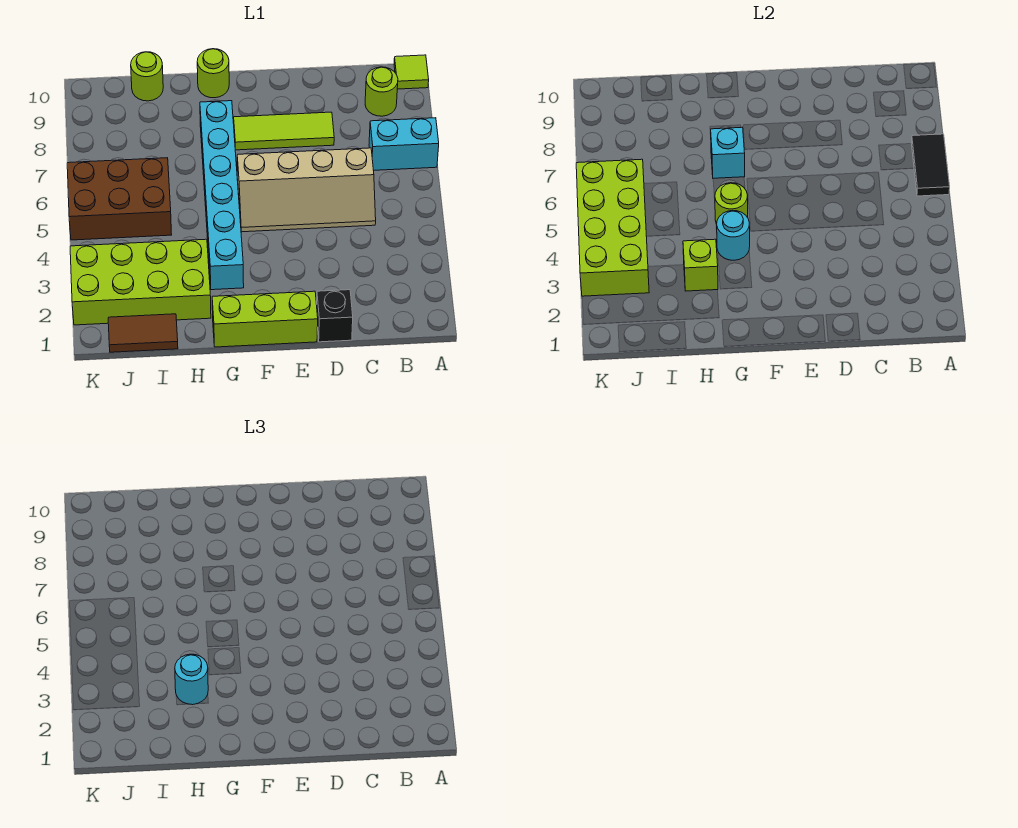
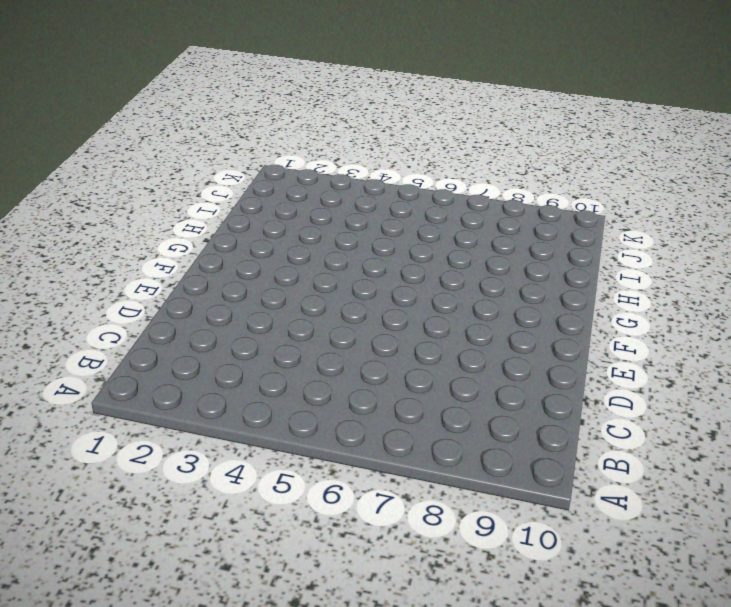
none -> cyan 1x2 brick [369,118,439,170]
none -> lime 1x1 tile [394,55,429,89]
none -> lime 1x1 round brick [365,67,398,116]

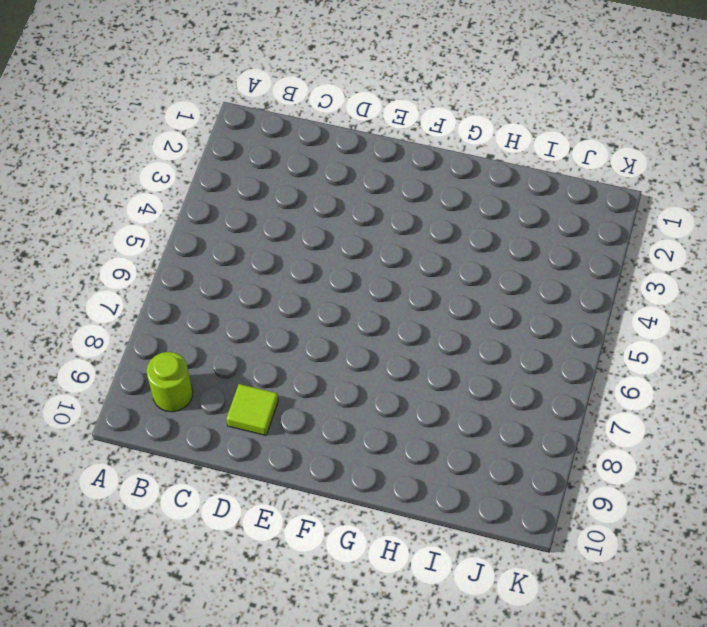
lime 1x1 tile [226,384,278,435] -> lime 1x1 tile moved to [394,55,429,89]
none -> cyan 1x2 brick [369,118,439,170]
none -> tan 2x4 slope [237,148,376,232]
none -> black 1x1 brick [317,290,353,342]

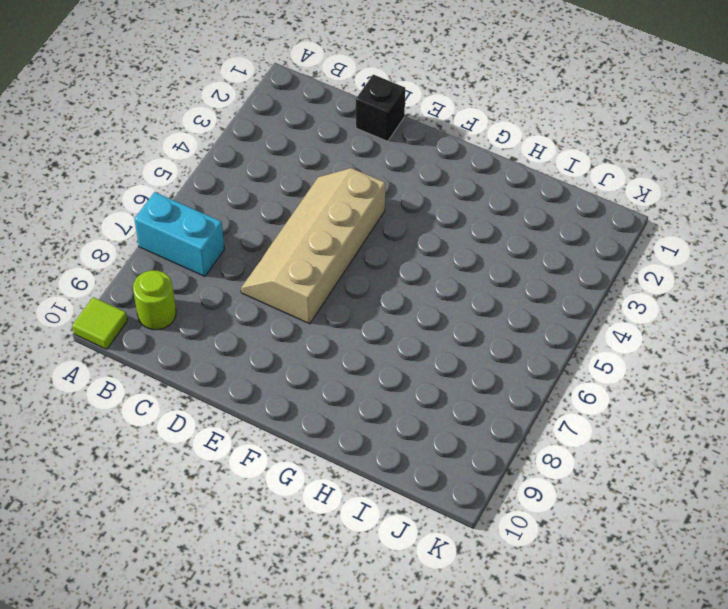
tan 2x4 slope [241,168,385,324] -> tan 2x4 slope turned to [237,148,376,232]
none -> lime 1x3 tile [234,112,334,150]
none -> lime 1x3 brick [212,291,318,347]
none -> cyan 1x6 brick [200,101,244,290]

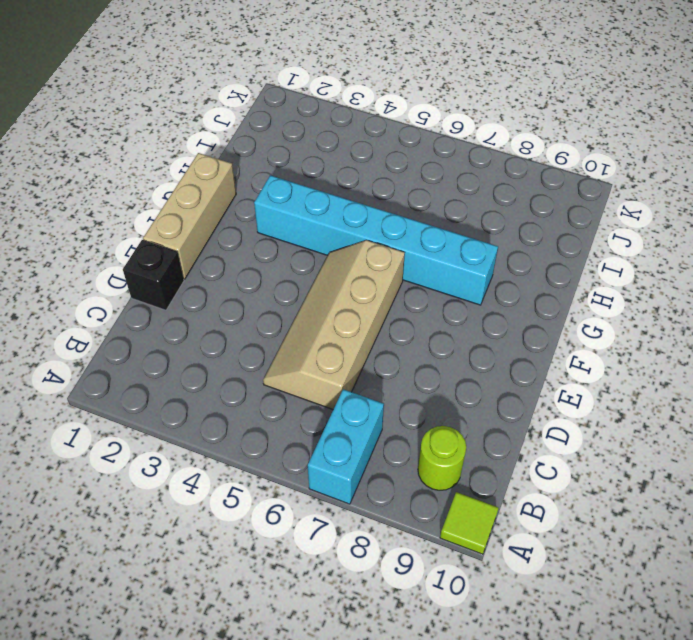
tan 1x3 brick [143,153,236,279] -> lime 1x3 brick [212,291,318,347]
none -> lime 1x3 tile [234,112,334,150]
none -> lime 1x1 round brick [197,49,229,98]
none -> lime 2x4 brick [70,239,211,325]

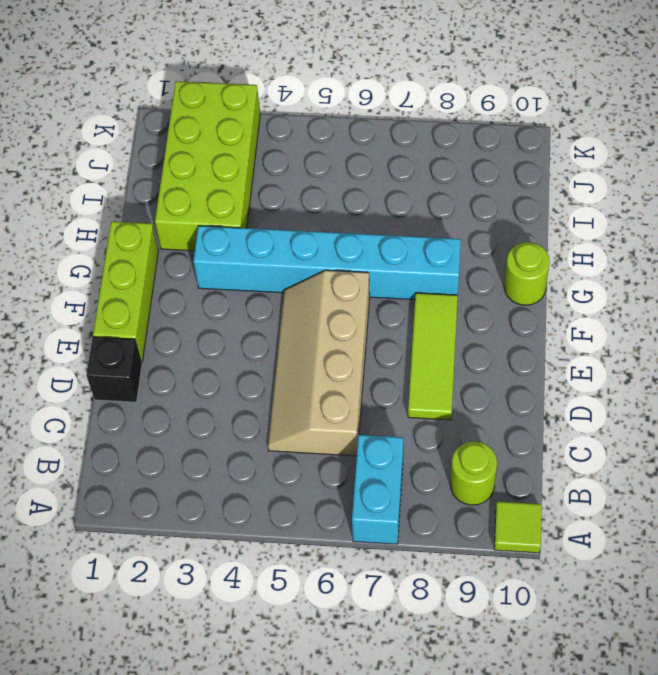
none -> brown 1x2 tile [108,314,178,352]
none -> brown 2x3 brick [67,158,172,240]
none -> lime 1x1 round brick [131,52,163,101]

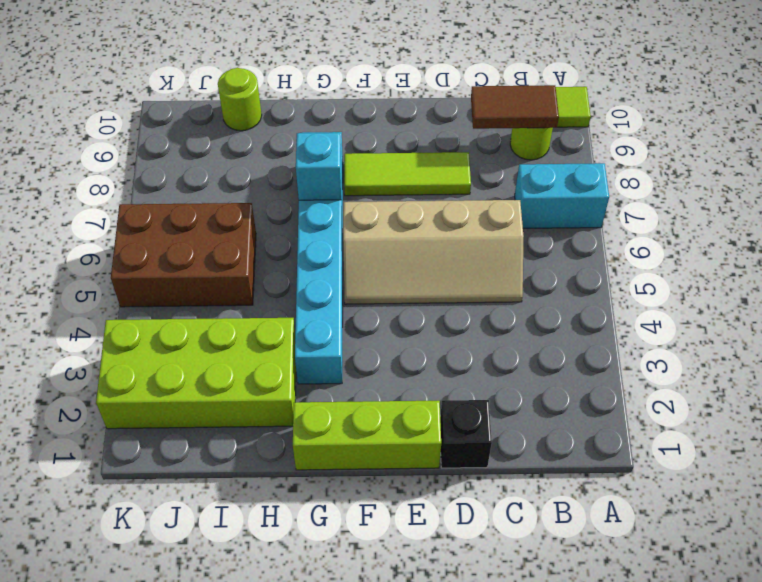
brown 1x2 tile [471,85,559,129] -> brown 1x2 tile moved to [108,314,178,352]
none -> lime 1x1 round brick [197,49,229,98]
none -> black 1x2 tile [911,134,950,196]
none -> cyan 1x1 round brick [716,210,750,260]

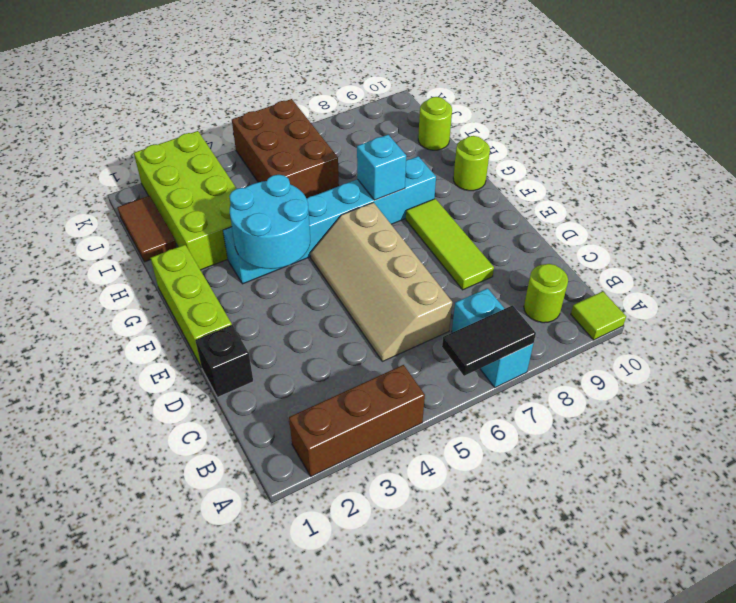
brown 1x3 brick [289,365,425,476] -> none
cyan 2x2 round brick [229,175,310,269] -> cyan 1x1 round brick [716,210,750,260]
none -> lime 1x1 round brick [715,183,748,224]
none -> lime 1x1 brick [683,239,718,291]
none -> lime 2x4 brick [576,159,649,296]

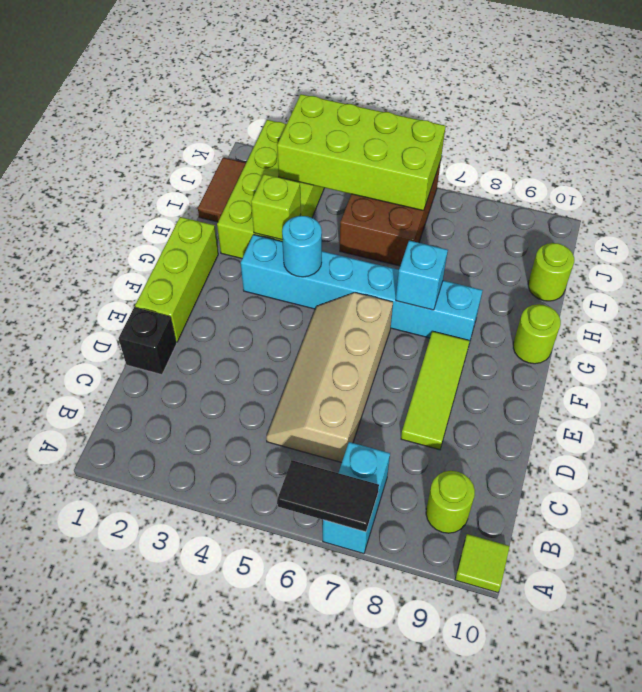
none -> lime 1x1 round brick [715,183,748,224]
none -> cyan 1x1 round brick [175,654,208,705]

